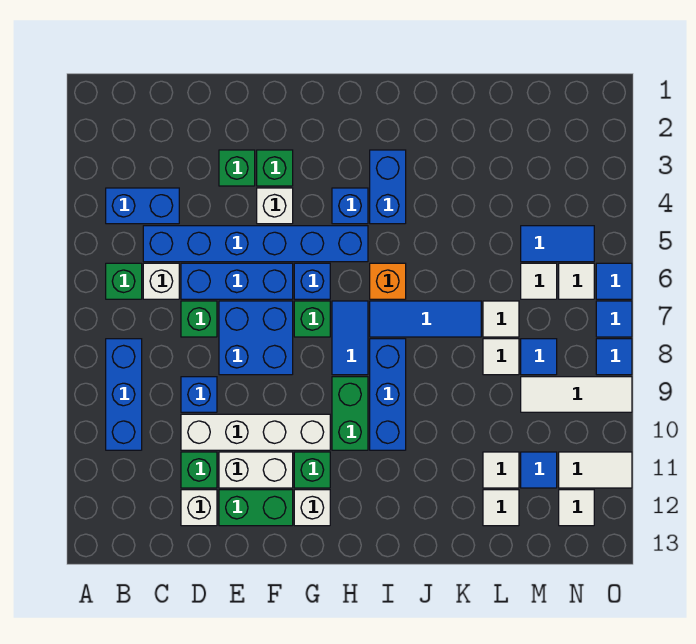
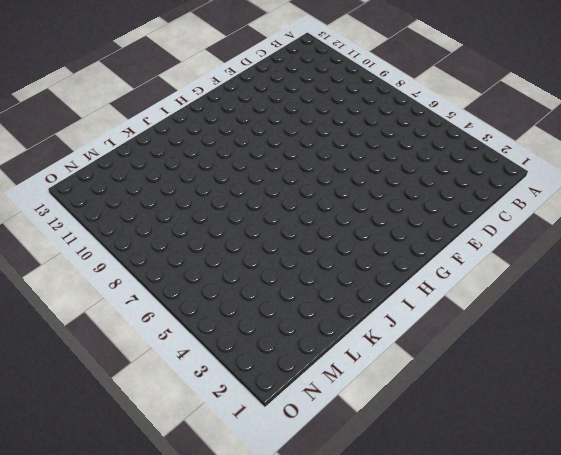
none -> blue 1x2 brick [106,188,179,224]
none -> green 1x1 brick [106,263,142,299]
none -> blue 1x3 brick [106,339,142,450]
none -> blue 1x6 brick [143,226,368,262]

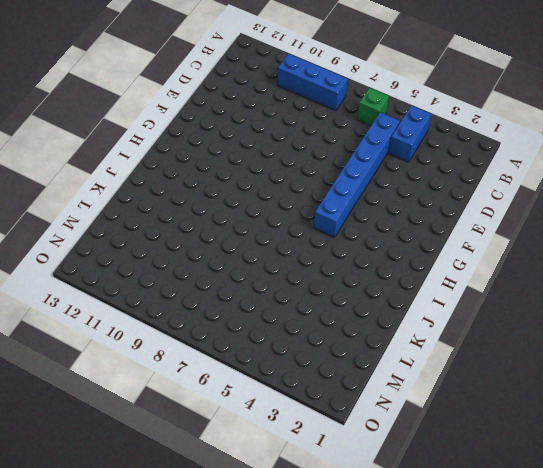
none -> white 1x1 brick [143,263,179,299]
none -> blue 1x3 brick [181,263,293,299]
none -> green 1x1 brick [181,301,217,337]
none -> blue 1x1 brick [181,377,217,412]

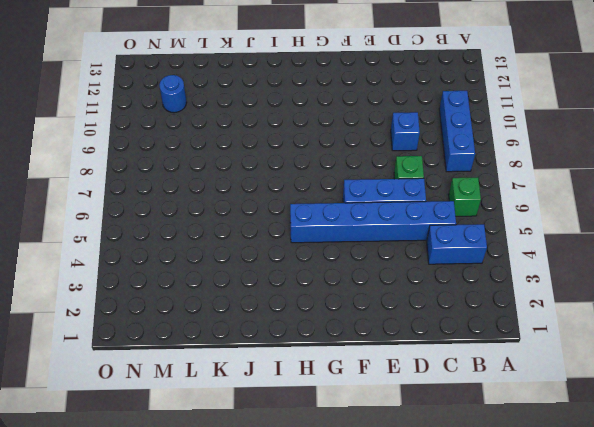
blue 1x1 round brick [159,75,187,113] -> blue 1x1 tile [521,452,557,488]
none -> white 1x1 brick [143,263,179,299]
none -> white 1x4 brick [181,414,330,450]
none -> green 1x1 brick [181,452,217,488]
none -> white 1x1 brick [181,490,217,526]

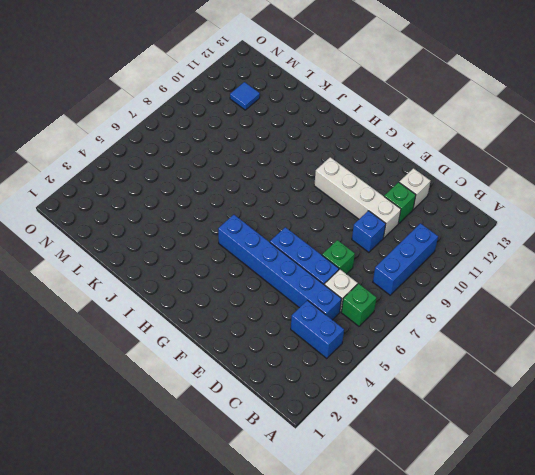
none -> green 1x1 brick [219,150,255,186]
none -> blue 2x2 brick [219,301,293,375]
none -> white 1x2 brick [219,452,293,488]
none -> green 1x2 brick [219,490,293,526]

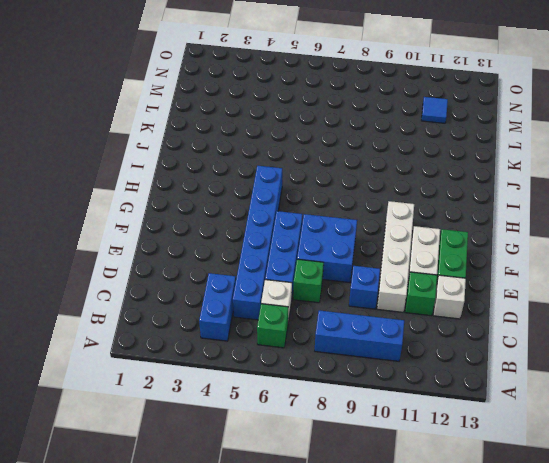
none -> green 1x1 brick [219,150,255,186]
none -> green 1x1 brick [257,150,293,186]
none -> white 1x1 brick [257,188,293,224]
none -> blue 1x1 brick [294,263,330,299]

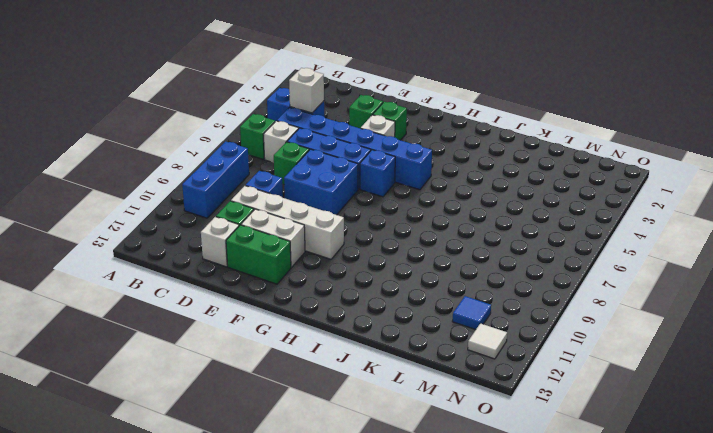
white 1x1 brick [289,68,324,113] -> white 1x1 brick moved to [294,490,330,526]
none -> green 1x1 brick [294,301,330,337]
none -> green 1x1 brick [294,452,330,488]
none -> blue 1x1 brick [332,188,368,224]
none -> blue 1x2 tile [332,301,368,375]

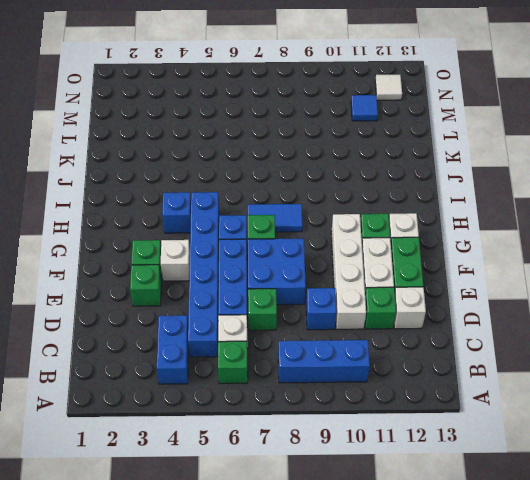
none -> green 1x2 brick [332,377,368,450]
none -> blue 1x2 brick [370,150,406,224]
none -> orange 1x1 brick [370,263,406,299]
none -> blue 1x3 tile [370,301,481,337]

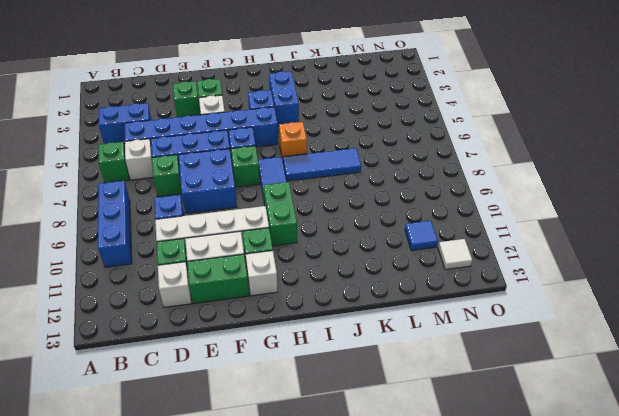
none -> blue 1x3 brick [370,339,406,450]
none -> white 1x1 tile [483,301,519,337]
none -> white 1x1 tile [483,339,519,375]
none -> white 1x1 tile [483,452,519,488]

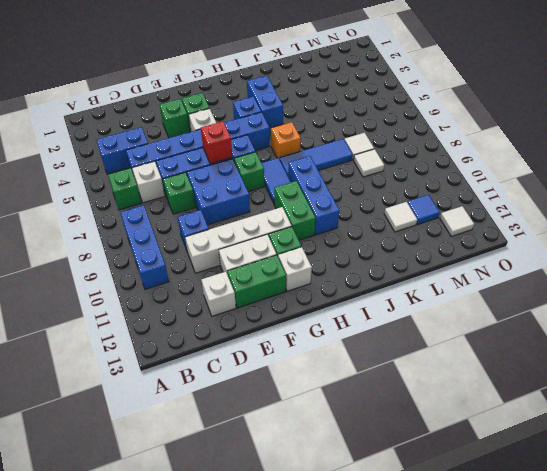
red 1x1 brick [201,121,232,164] -> none
none -> green 1x1 brick [181,452,217,488]
none -> white 1x1 tile [483,490,519,526]
none -> blue 1x2 tile [521,226,594,262]
none -> white 1x1 tile [521,263,557,299]

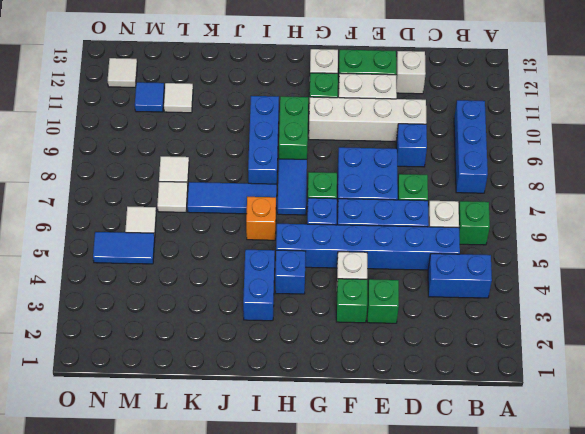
none -> green 1x1 brick [181,452,217,488]
none -> white 1x1 tile [483,490,519,526]
none -> blue 1x1 tile [521,339,557,375]
none -> white 1x3 tile [521,377,632,412]

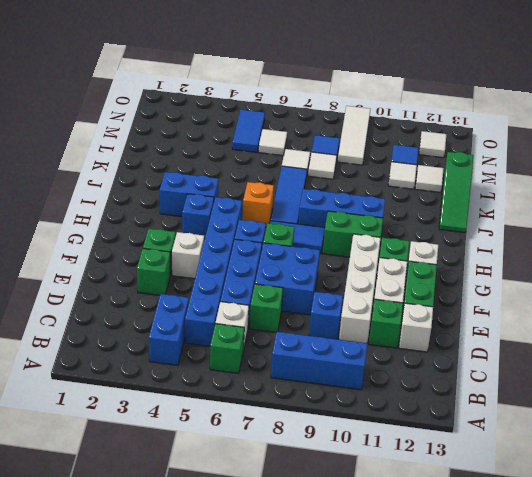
green 1x3 slope [439,152,473,233] -> none
none -> white 1x1 tile [559,263,594,299]
none -> white 1x2 tile [559,452,632,488]
none -> blue 1x1 tile [596,263,632,299]
none -> blue 1x1 tile [596,301,632,337]

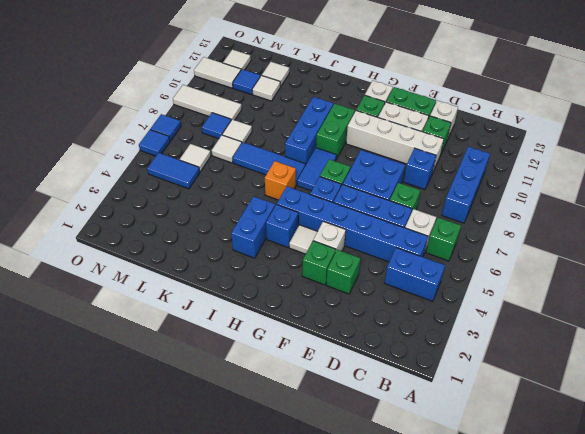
white 1x1 tile [289,225,317,254] -> white 1x1 tile moved to [559,263,594,299]
none -> blue 1x1 tile [596,339,632,375]

